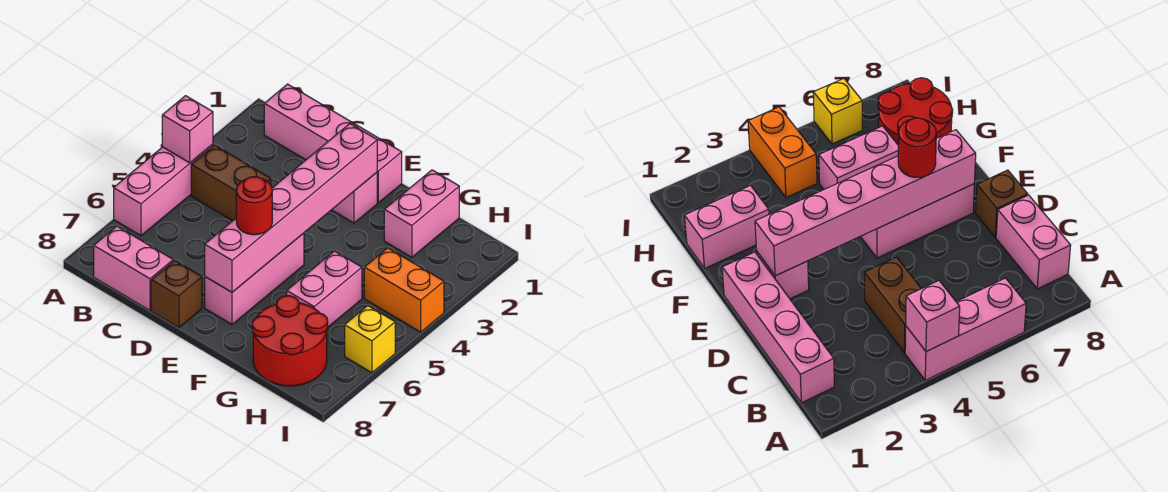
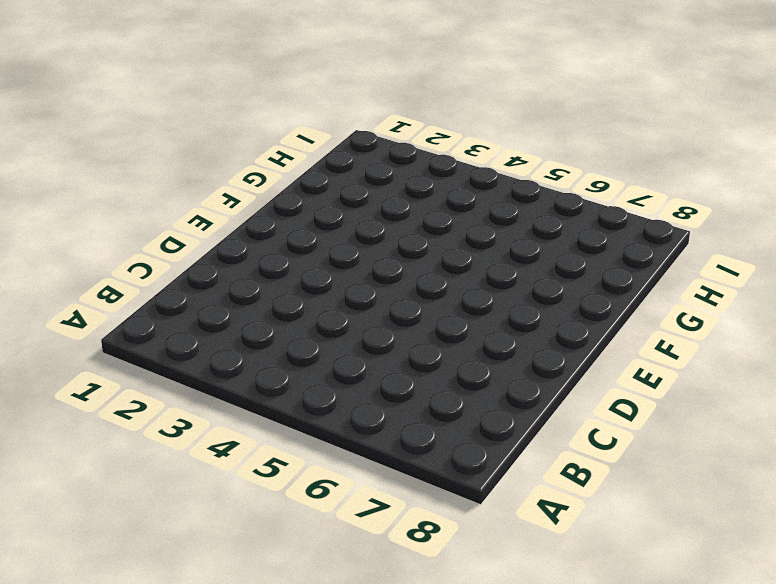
none -> pink 1x3 brick [114,144,213,236]
none -> pink 1x4 brick [264,84,402,203]
none -> brown 1x2 brick [191,145,271,221]

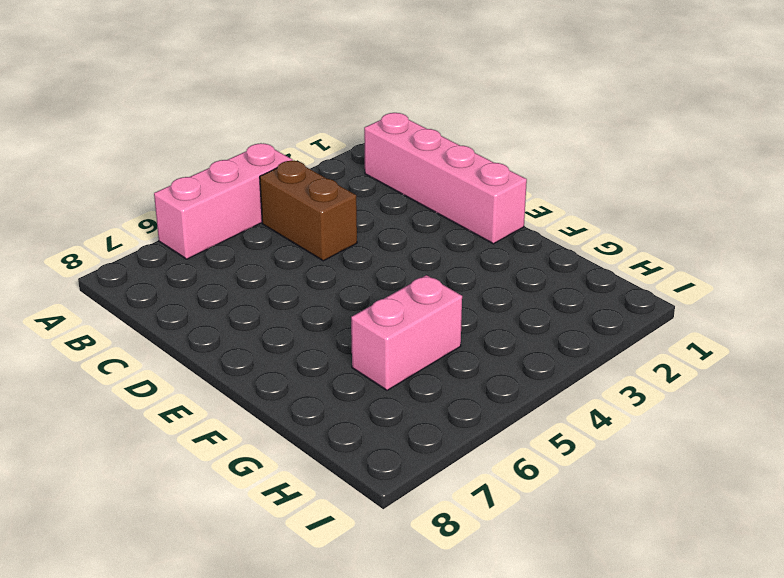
none -> pink 1x2 brick [94,226,173,310]
none -> brown 1x1 brick [151,260,202,328]
none -> pink 1x1 brick [332,172,377,223]

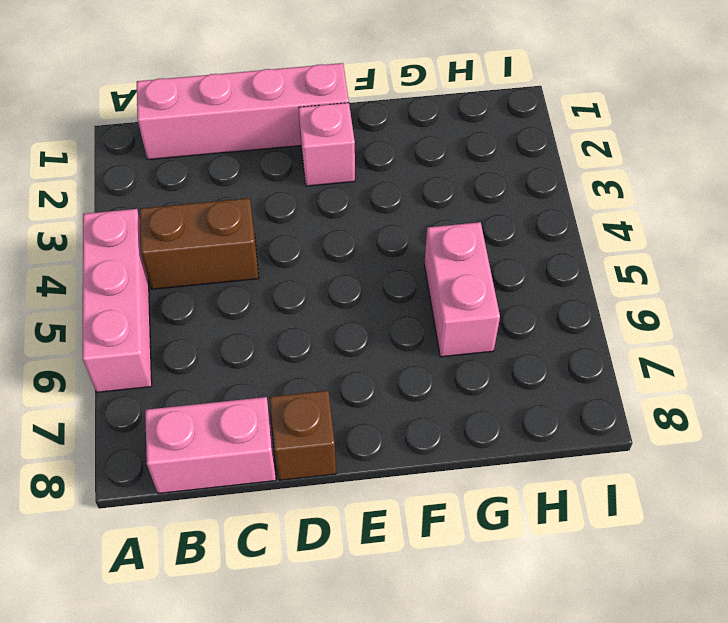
none -> pink 1x3 brick [205,233,304,324]
none -> pink 1x2 brick [384,170,459,257]
none -> red 2x2 round brick [252,296,328,386]

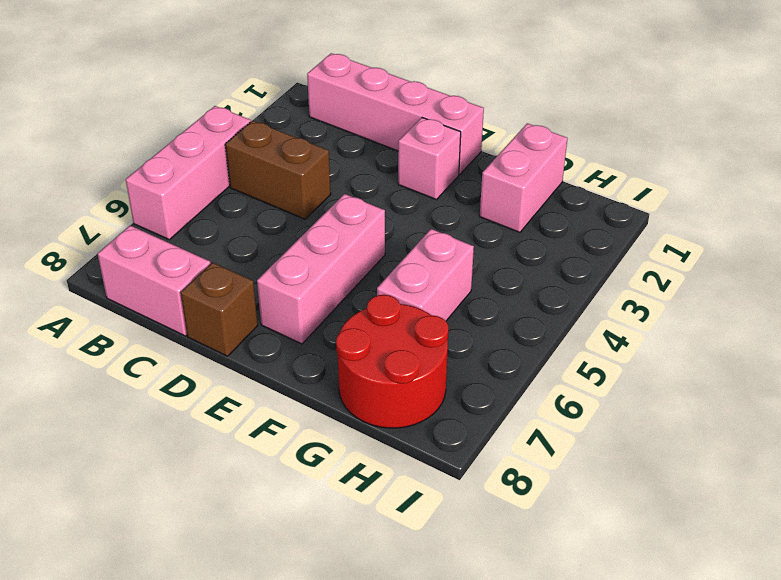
none -> orange 1x2 brick [364,248,444,332]
none -> yellow 1x1 brick [345,306,395,373]
none -> pink 1x1 brick [162,96,213,163]

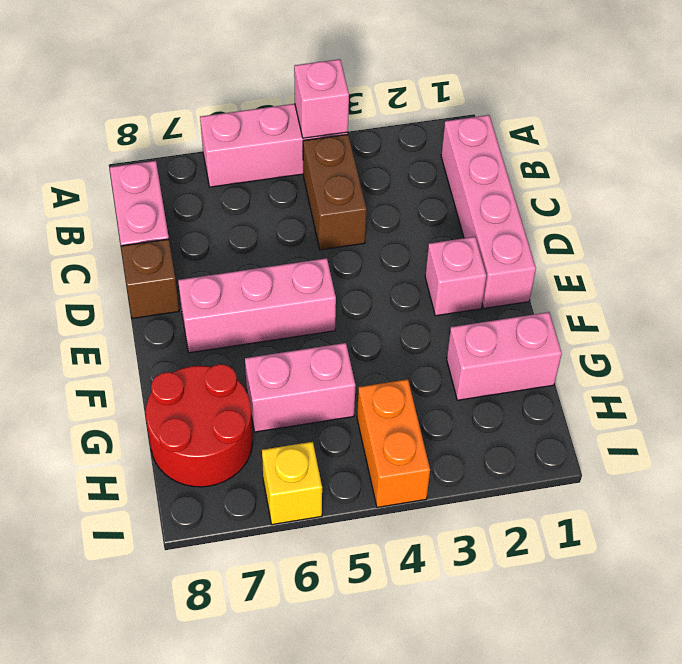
none -> pink 1x6 brick [205,124,377,292]
none -> red 1x1 round brick [236,177,272,235]

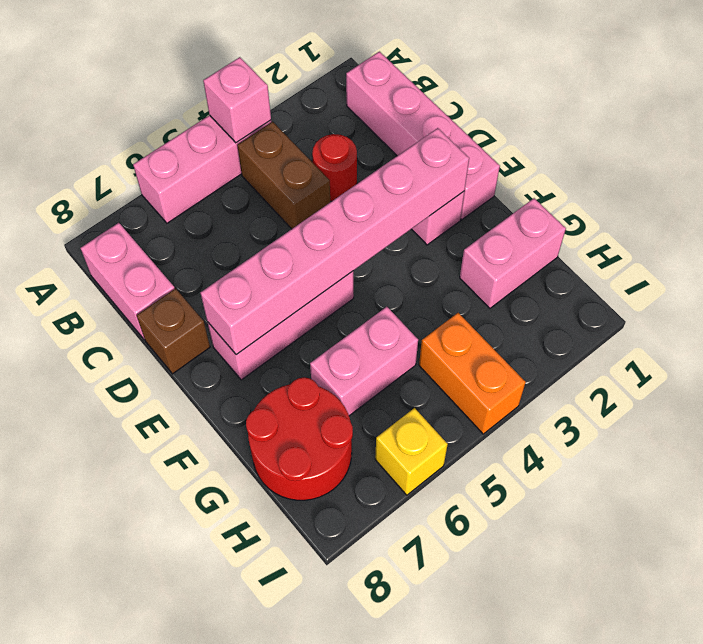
red 1x1 round brick [312,134,357,201] -> red 1x1 round brick moved to [236,177,272,235]

